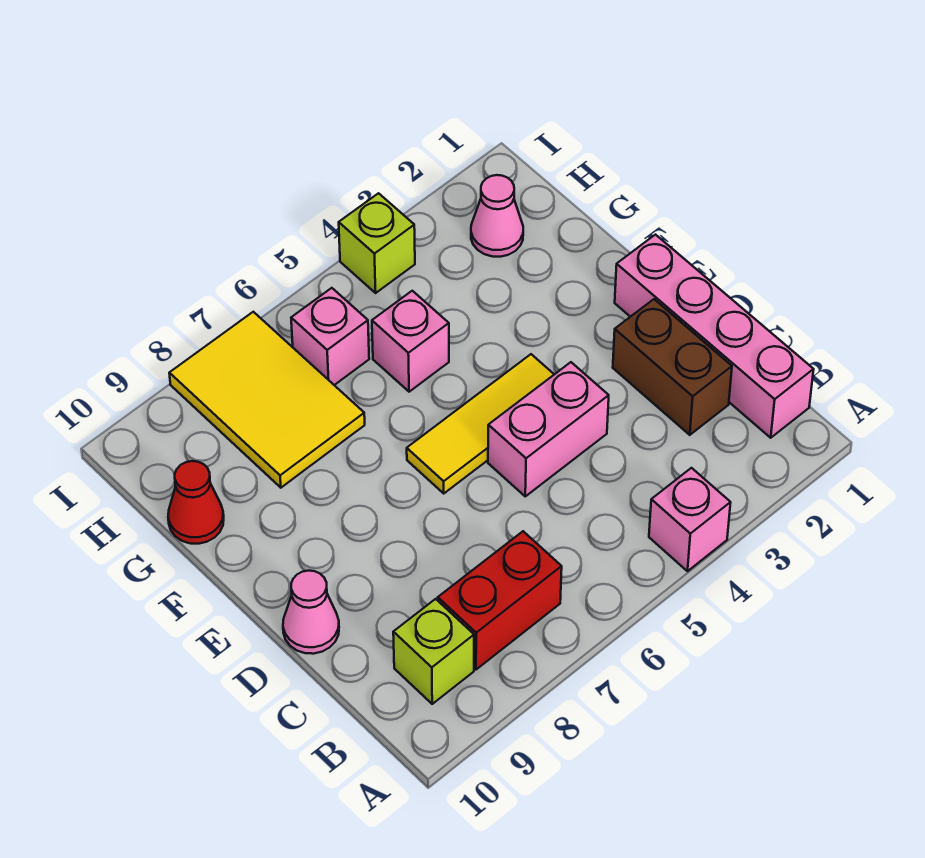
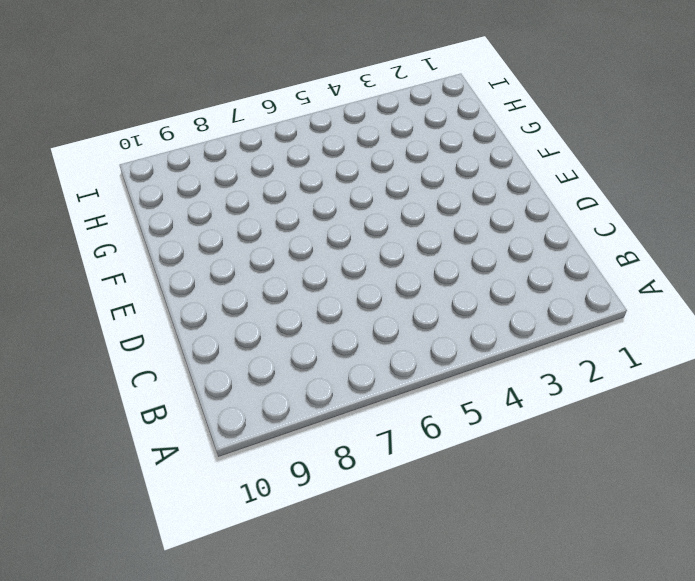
none -> pink 1x1 brick [649,468,731,571]
none -> pink 1x4 brick [615,235,814,438]
none -> red 1x2 brick [438,531,562,670]

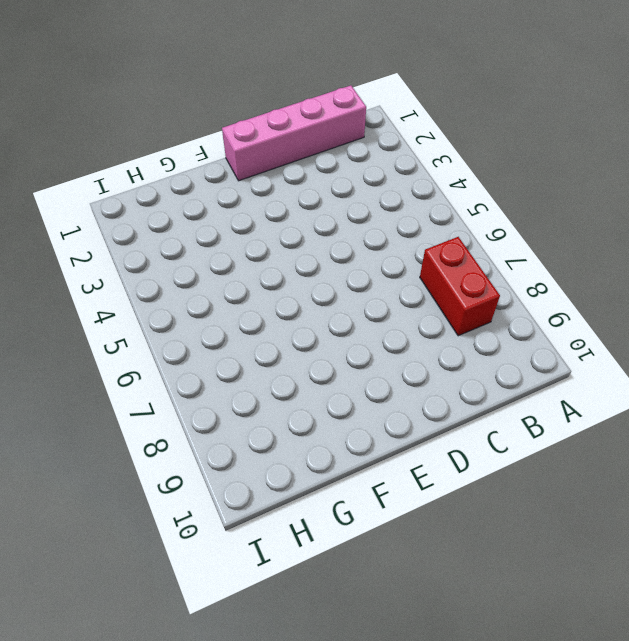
none -> pink 1x1 brick [649,468,731,571]
none -> lime 1x1 brick [393,599,474,704]
none -> brown 1x2 brick [613,299,732,435]

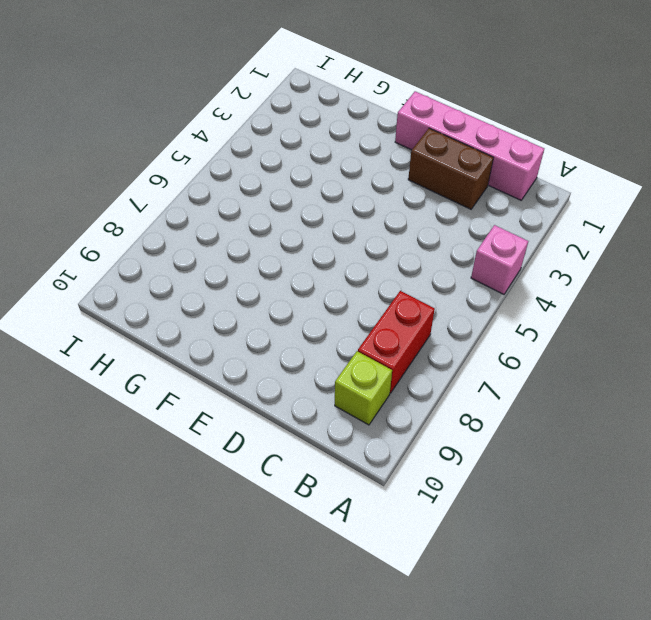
none -> pink 1x2 brick [488,362,609,496]
none -> pink 1x1 cone [283,571,339,654]
none -> yellow 1x3 tile [407,354,554,493]

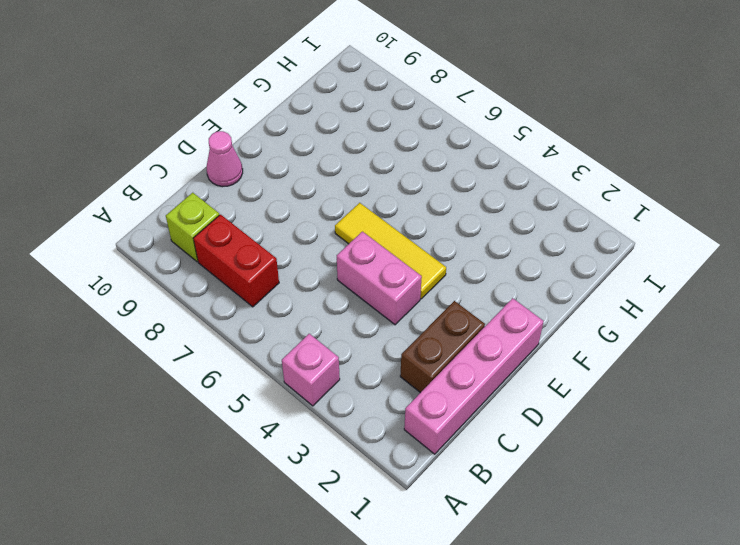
none -> pink 1x1 brick [372,291,449,392]
none -> yellow 2x3 tile [169,312,365,488]
none -> red 1x1 cone [168,461,224,544]

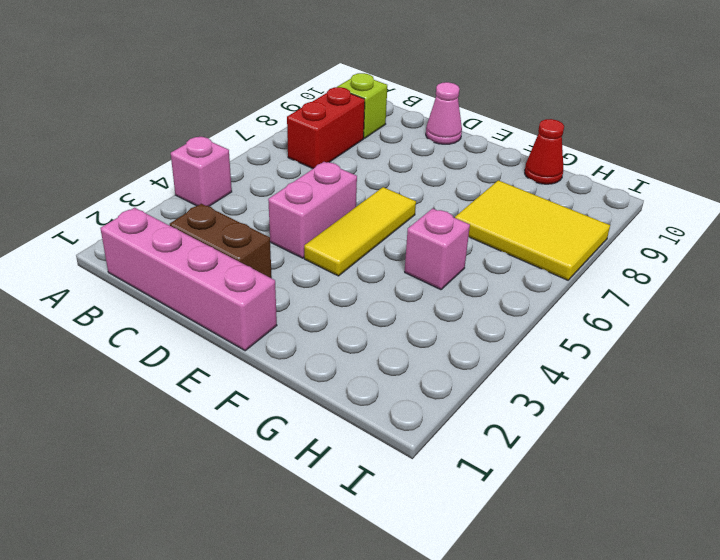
none -> pink 1x1 cone [471,175,523,257]
none -> pink 1x1 brick [291,288,369,385]
none -> lime 1x1 brick [339,193,415,293]

